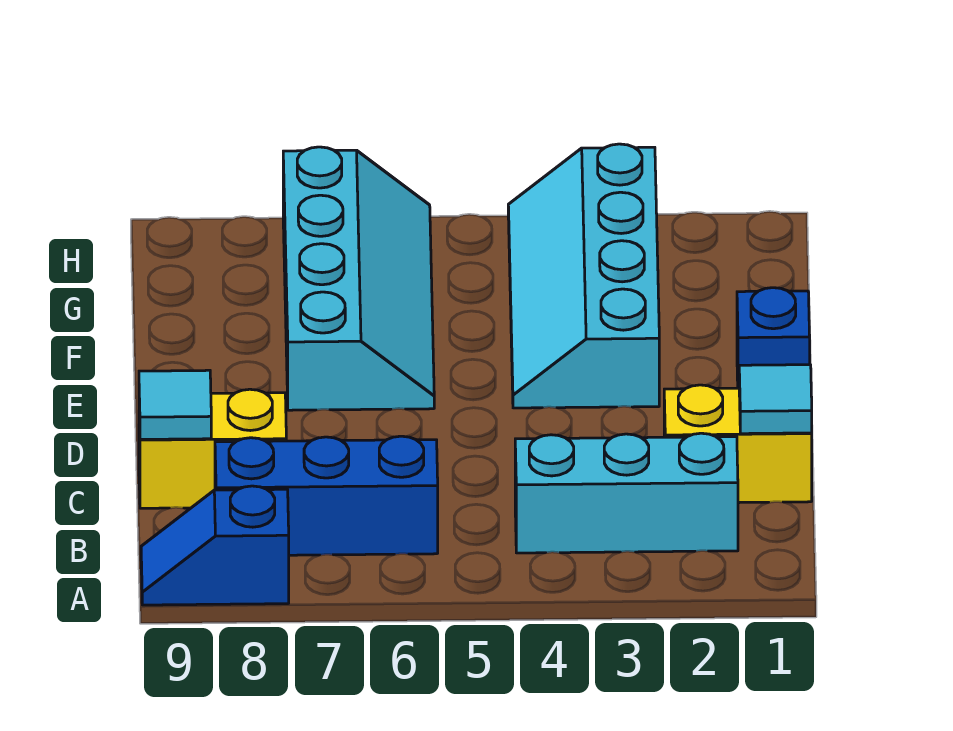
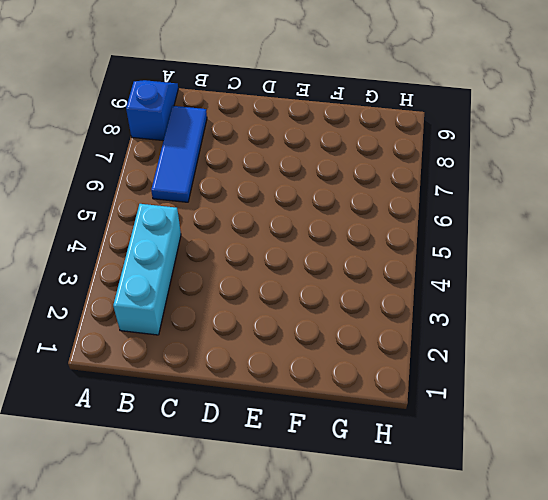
blue 1x3 tile [151,106,207,202] -> blue 1x3 brick [215,436,438,555]
none -> yellow 1x2 brick [664,385,812,503]
none -> yellow 1x2 brick [139,389,286,508]

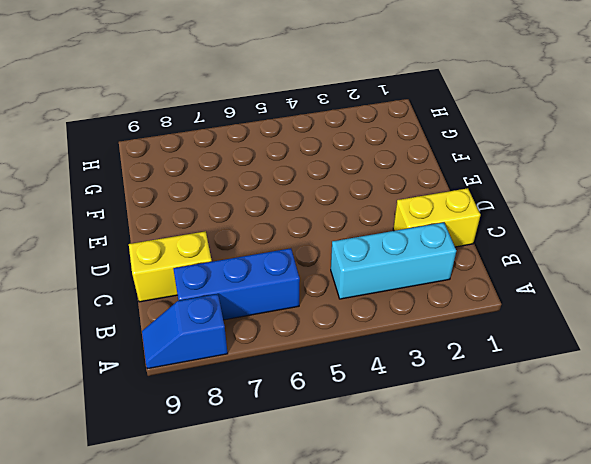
none -> blue 1x1 brick [737,288,810,388]
none -> cyan 2x4 slope [508,144,659,408]

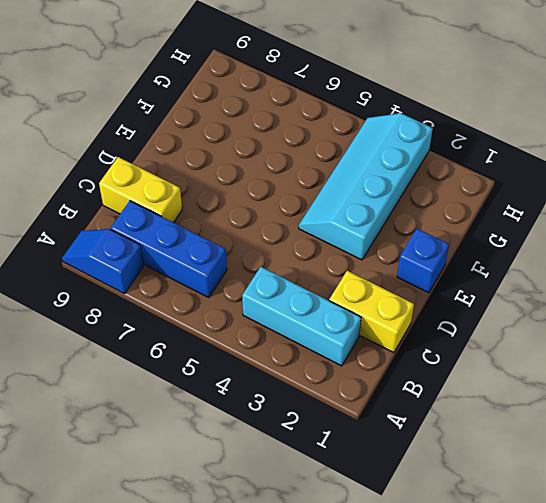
none -> cyan 2x4 slope [283,147,434,410]
none -> cyan 1x1 tile [739,365,812,434]

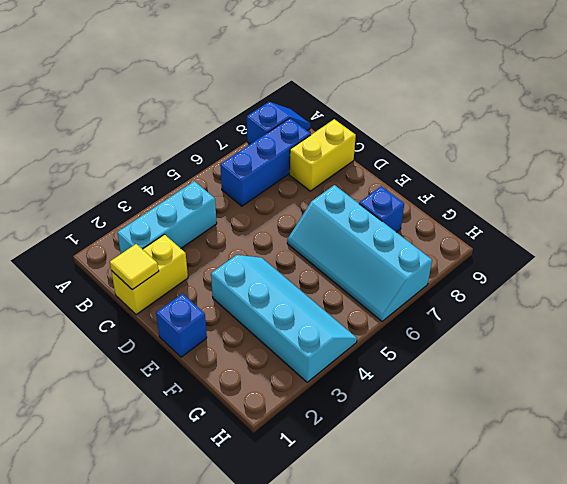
yellow 1x1 tile [110,244,159,290] -> cyan 1x1 tile [739,365,812,434]
blue 1x1 brick [359,186,404,232] -> none
none -> cyan 1x1 tile [139,370,211,439]

